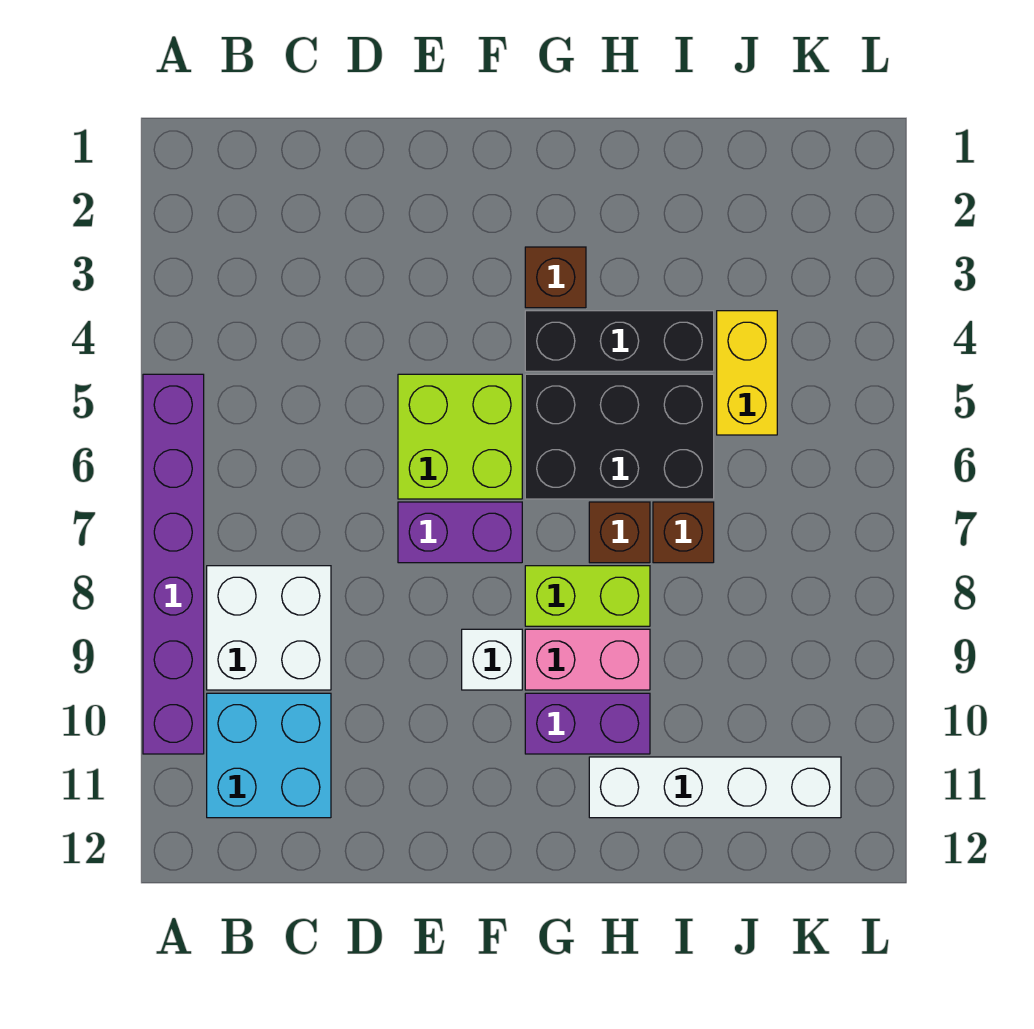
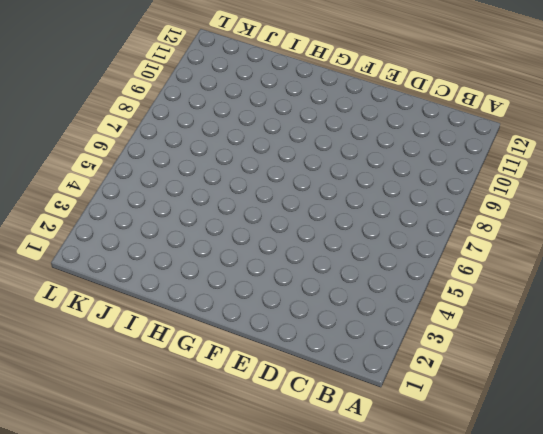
none -> purple 1x6 brick [143,374,204,754]
none -> white 2x2 brick [207,566,331,690]
none -> cyan 2x2 brick [207,693,331,818]

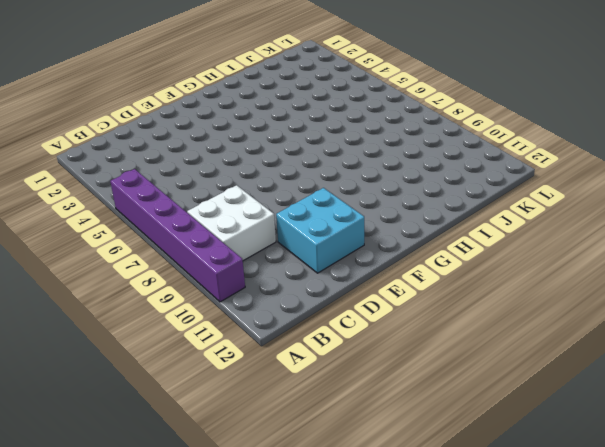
cyan 2x2 brick [276,188,364,273] -> cyan 2x2 brick moved to [207,693,331,818]
none -> lime 2x2 brick [398,374,522,499]
none -> purple 1x2 brick [398,502,522,563]
none -> white 1x1 brick [462,629,522,690]

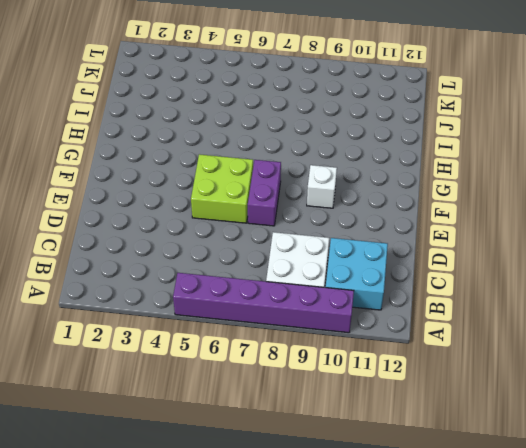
none -> brown 1x1 brick [525,247,586,308]
none -> black 1x3 brick [525,311,714,371]
none -> black 2x3 brick [525,374,714,499]

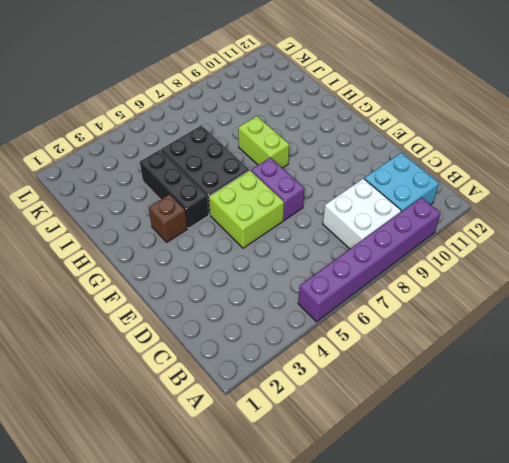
none -> white 1x1 brick [462,629,522,690]
none -> pink 1x2 brick [525,629,650,690]
none -> purple 1x2 brick [525,693,650,754]

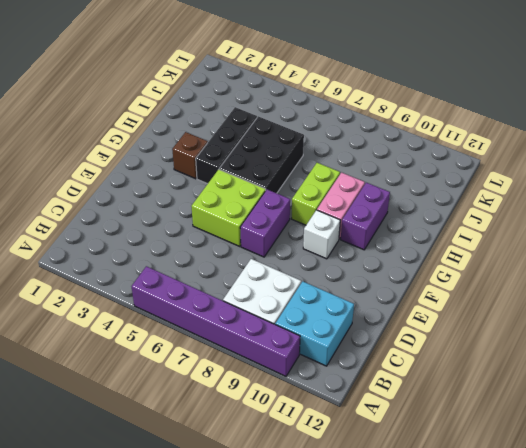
none -> brown 1x1 brick [589,502,650,563]
none -> white 1x4 brick [589,757,841,818]
none -> brown 1x1 brick [653,502,714,563]

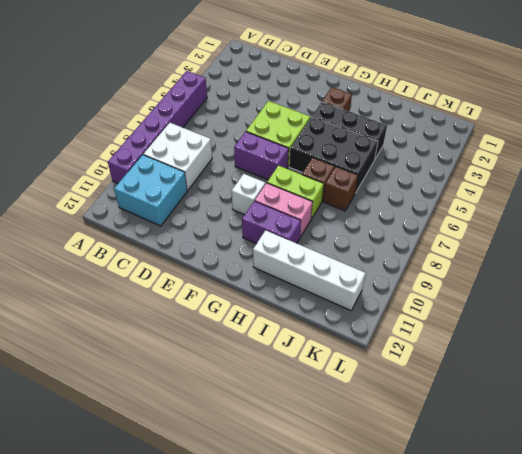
none -> yellow 1x2 brick [717,311,777,435]

